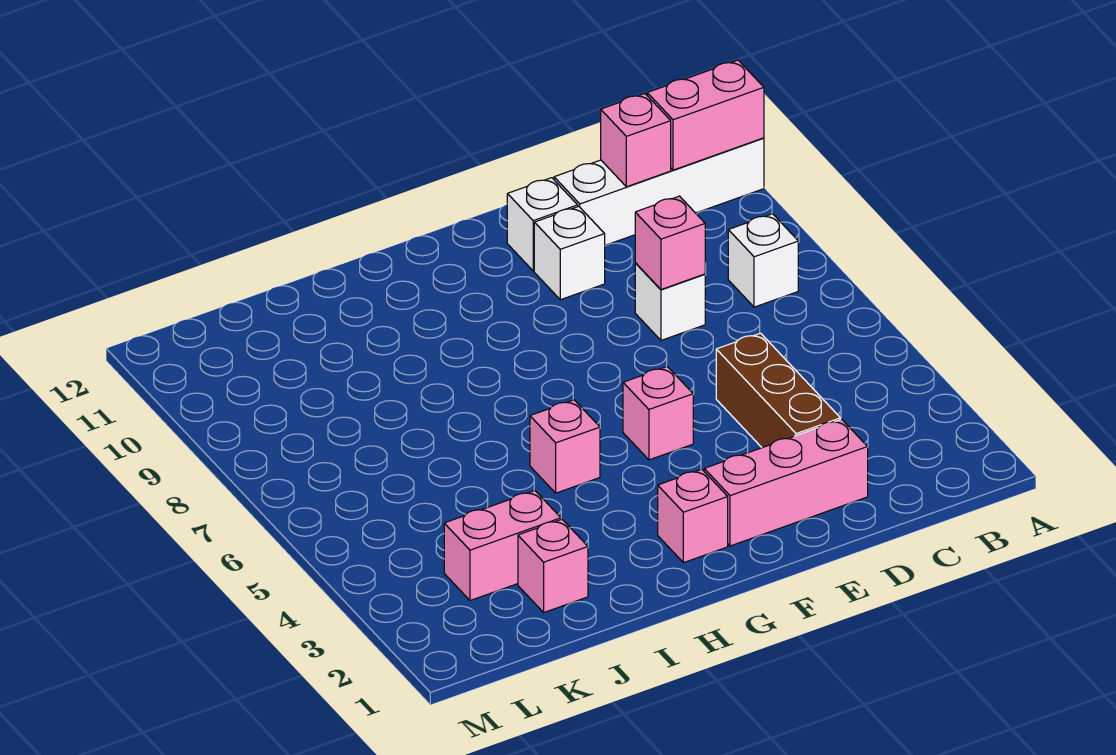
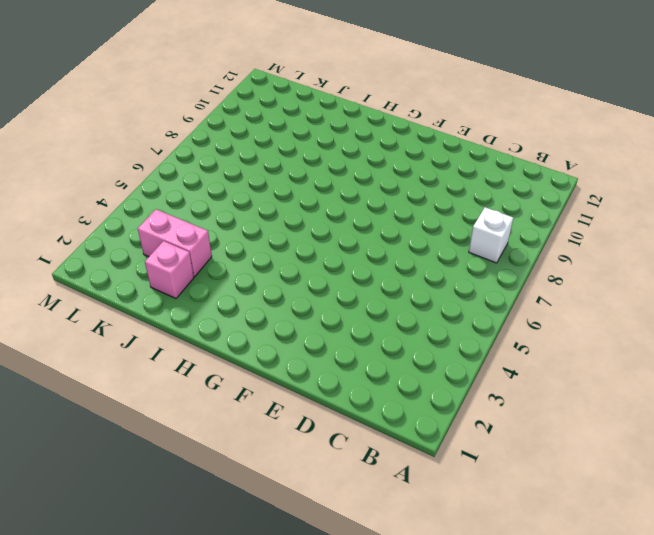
none -> white 1x4 brick [554,138,764,245]
none -> pink 1x3 brick [704,419,868,546]
none -> brown 1x3 brick [716,333,840,448]

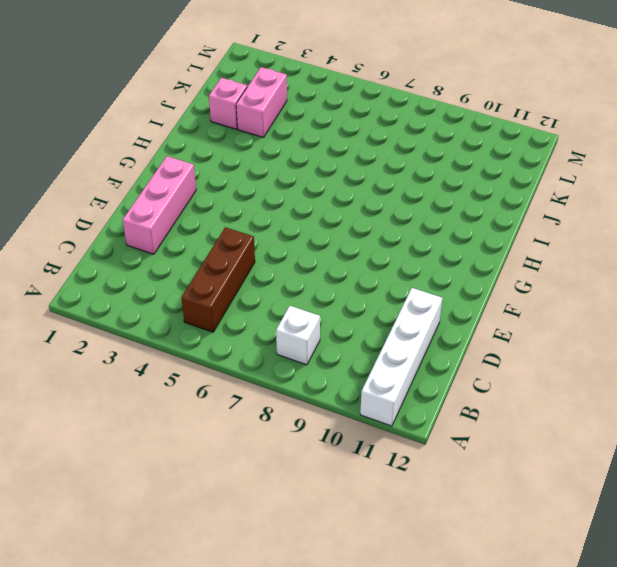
brown 1x3 brick [181,227,255,332] -> brown 1x3 brick turned to [716,333,840,448]
none -> white 1x1 brick [635,263,705,340]
none -> white 1x1 brick [534,206,605,300]
none -> white 1x1 brick [507,178,578,271]

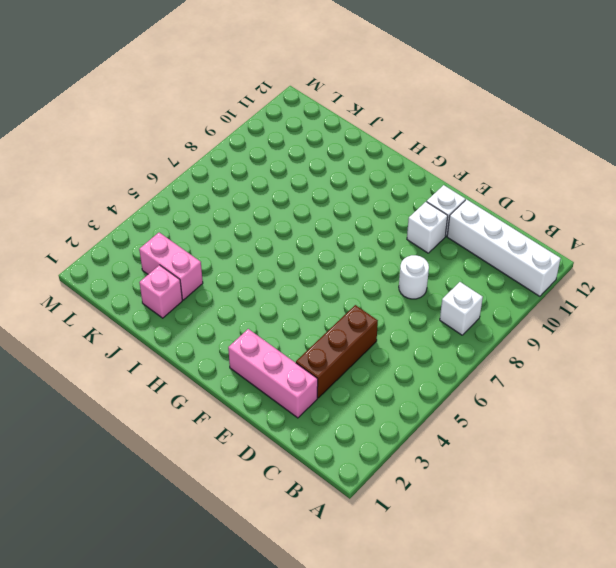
white 1x1 round brick [399,255,429,299] -> white 1x1 brick [635,263,705,340]
none -> pink 1x1 brick [623,367,693,460]
none -> pink 1x1 brick [658,469,728,563]
none -> pink 1x1 brick [530,400,600,493]

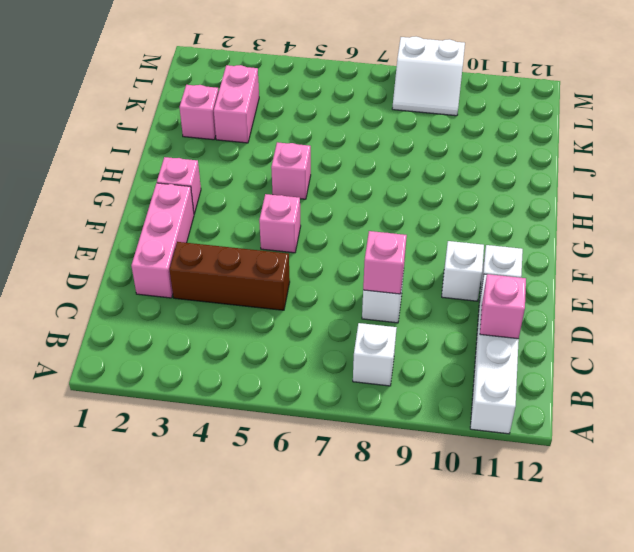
white 2x2 slope [392,37,465,116] -> none
none -> pink 1x2 brick [647,60,764,170]

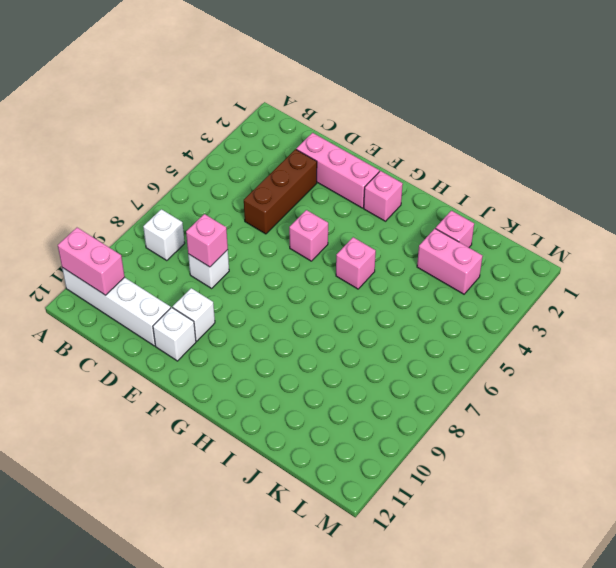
none -> pink 1x1 brick [601,94,671,187]

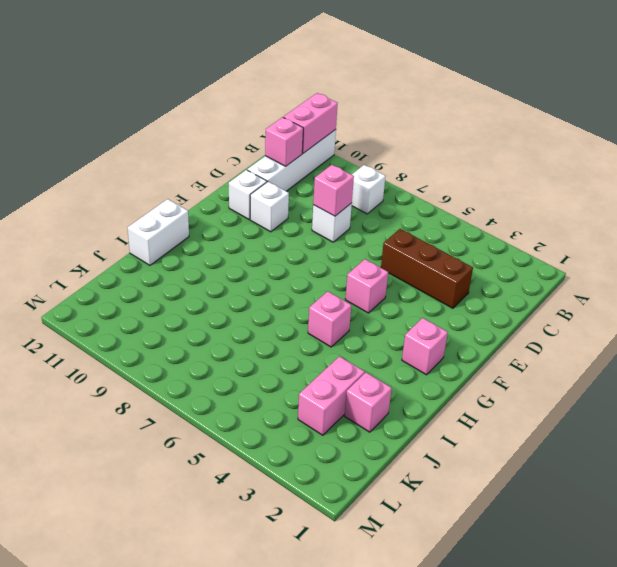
white 1x2 brick [128,199,189,265] -> none
none -> pink 1x3 brick [704,419,868,546]

